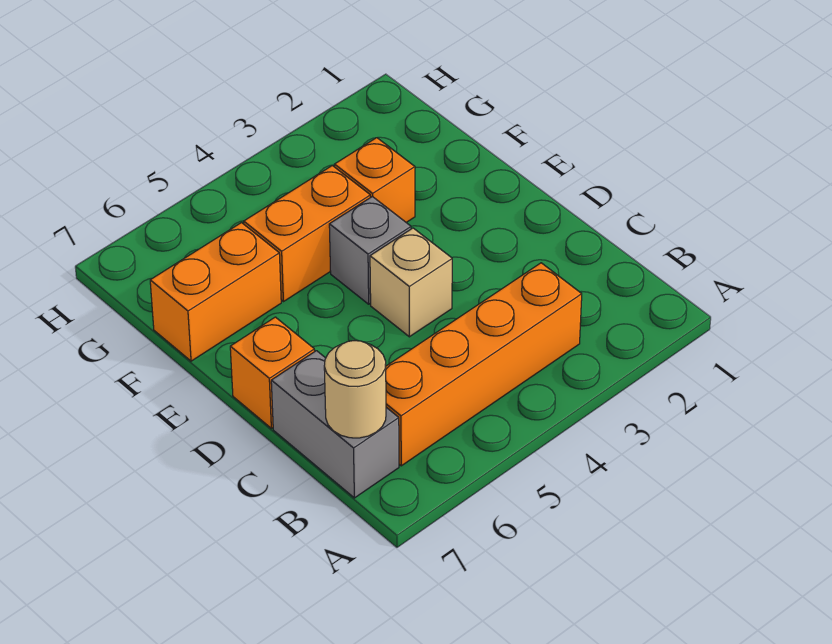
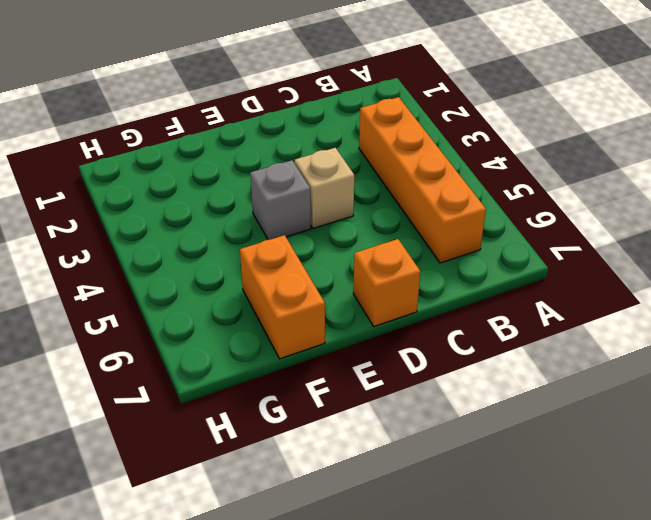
none -> grey 1x2 brick [271,351,399,498]
none -> orange 1x1 brick [335,138,415,223]

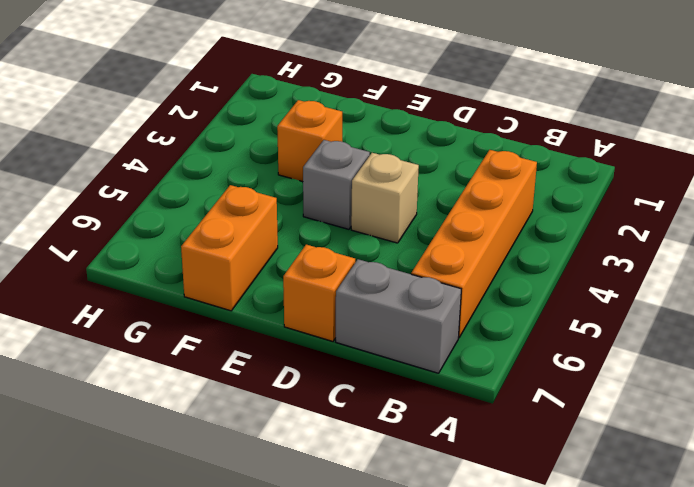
none -> orange 1x2 brick [244,166,370,302]
none -> tan 1x1 round brick [324,341,386,438]

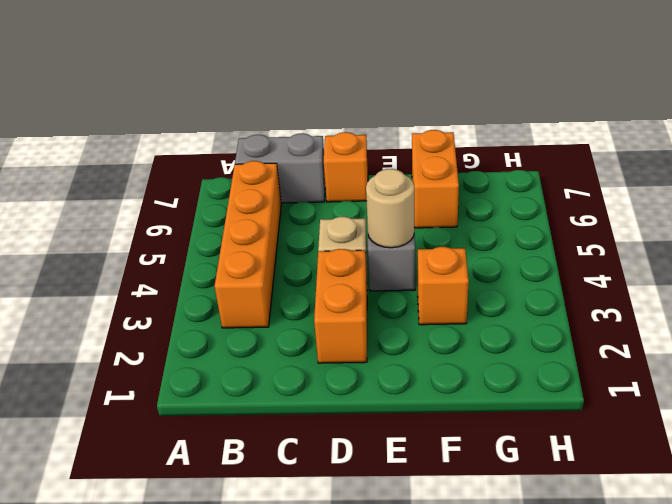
orange 1x2 brick [314,249,367,363] -> orange 1x2 brick moved to [244,166,370,302]
tan 1x1 round brick [366,169,414,248] -> tan 1x1 round brick moved to [324,341,386,438]

